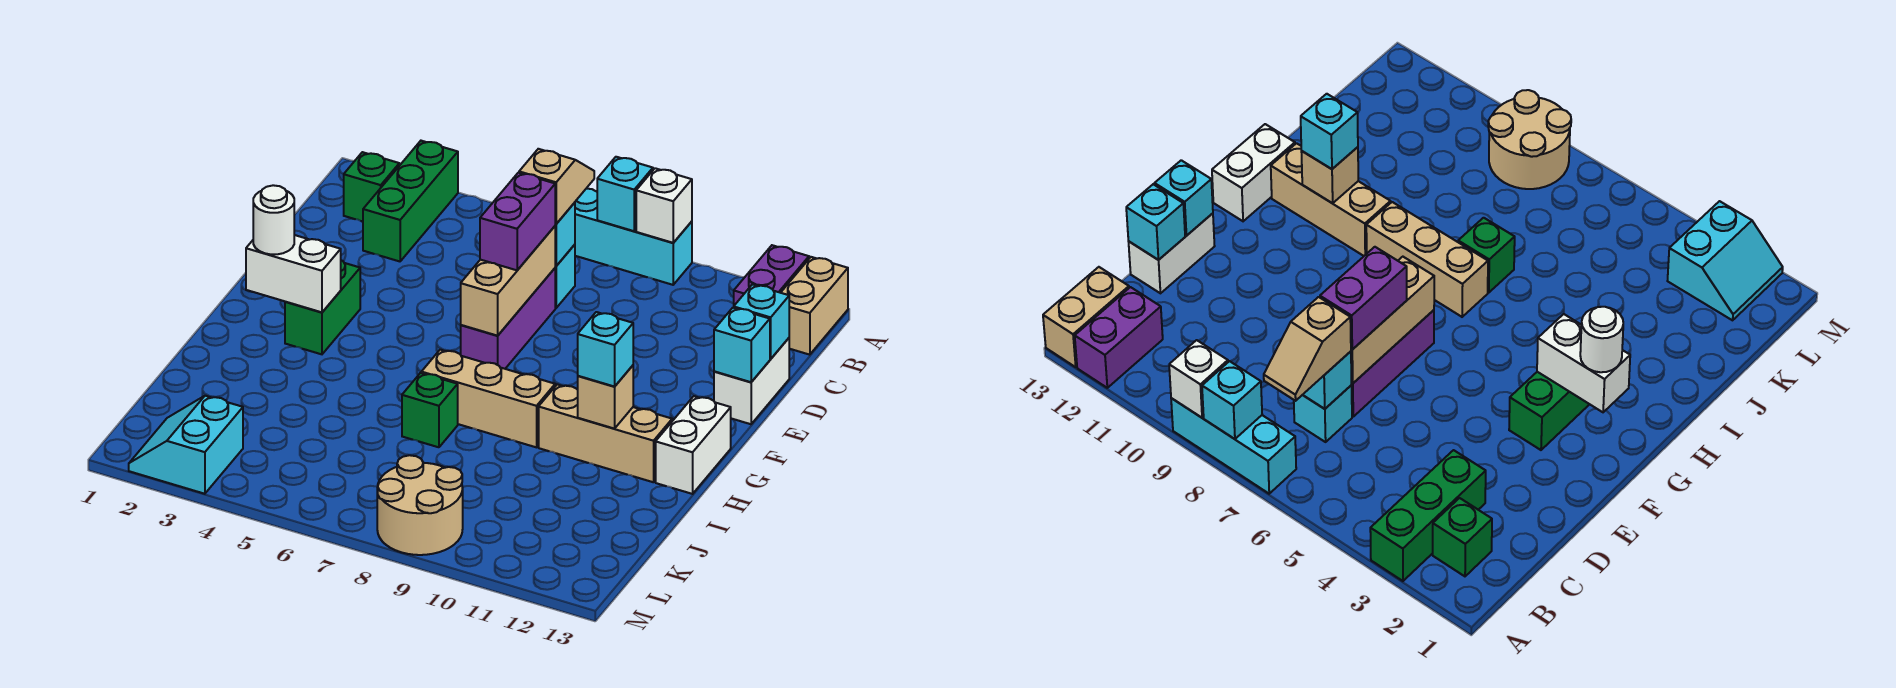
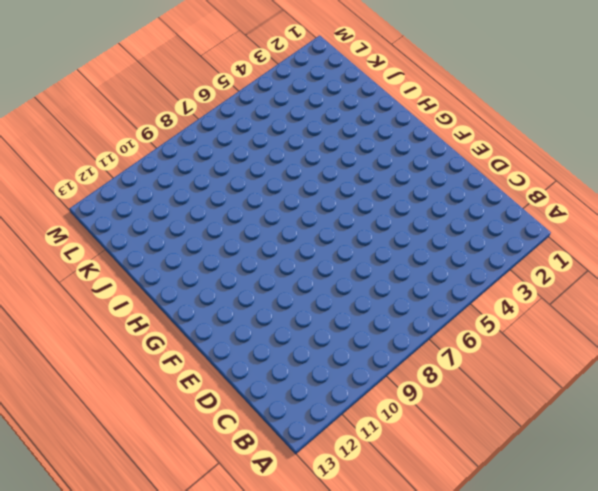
none -> green 1x3 brick [363,141,458,261]
none -> cyan 1x3 brick [575,189,692,285]
none -> purple 1x2 brick [734,245,809,305]

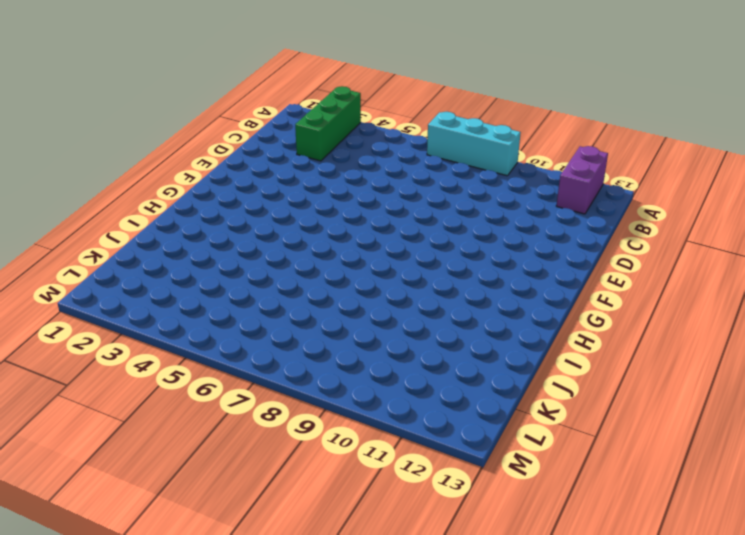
none -> tan 1x2 brick [781,257,848,355]
none -> green 1x1 brick [344,152,399,221]
none -> cyan 1x1 brick [555,245,575,308]

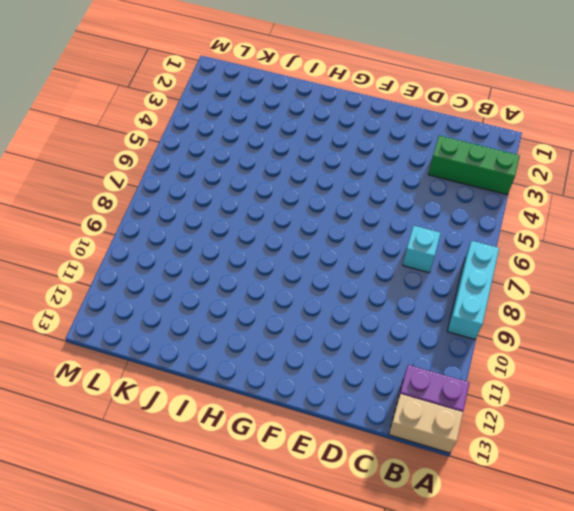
none -> green 1x1 brick [344,152,399,221]
none -> purple 1x3 brick [461,268,555,369]
none -> white 1x2 brick [714,338,789,424]

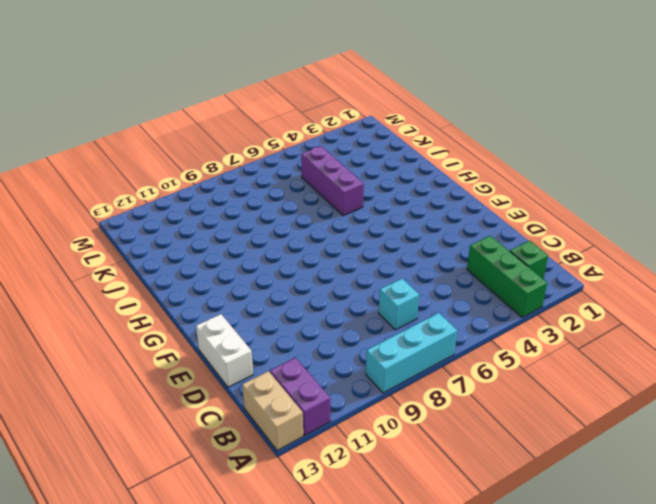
purple 1x3 brick [301,146,364,216] -> purple 1x3 brick moved to [461,268,555,369]
none -> green 1x2 brick [285,260,360,354]
none -> white 1x2 brick [656,396,731,494]
none -> tan 1x3 brick [421,350,555,447]

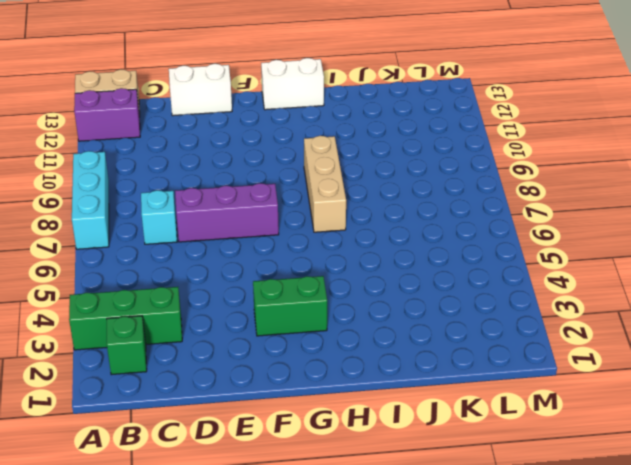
none -> tan 1x3 brick [539,384,672,482]
none -> green 1x1 brick [402,373,458,447]
none -> cyan 2x2 slope [129,396,243,494]

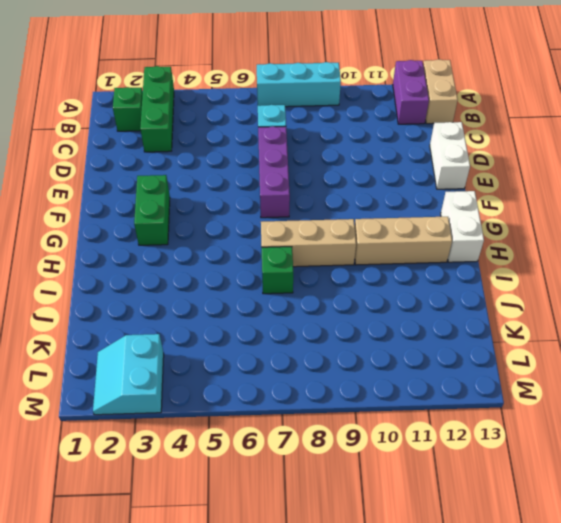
none -> tan 2x2 round brick [377,455,463,555]
none -> cyan 1x1 brick [597,157,653,231]
none -> white 1x1 brick [636,168,692,243]

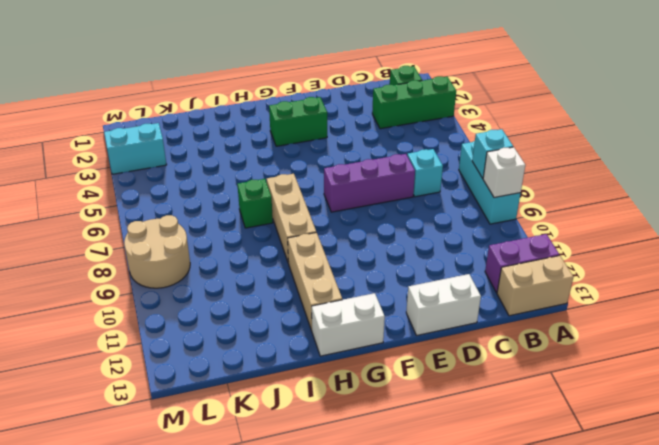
none -> cyan 1x1 brick [555,203,575,266]
none -> tan 1x3 brick [461,226,555,336]
none -> cyan 1x1 brick [734,284,789,359]

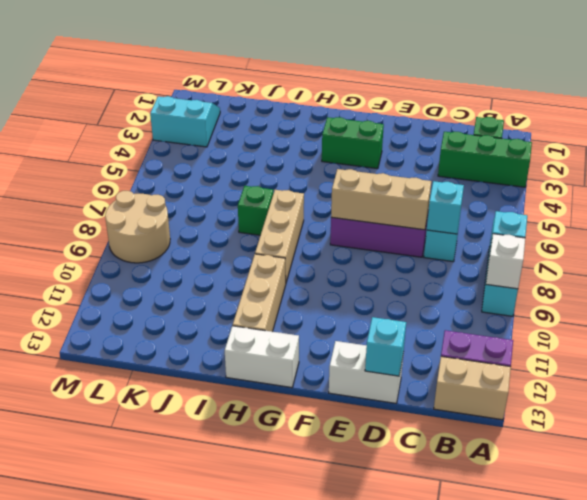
none -> cyan 1x1 brick [714,308,770,382]
none -> white 1x2 brick [246,235,341,312]
none -> tan 1x1 brick [578,366,633,429]

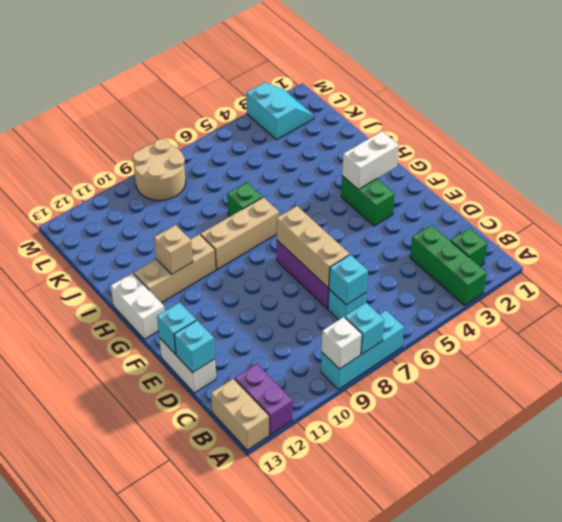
none -> tan 1x2 slope [519,149,594,224]
none -> purple 1x2 brick [480,173,555,270]
none -> white 1x1 round brick [253,185,294,254]

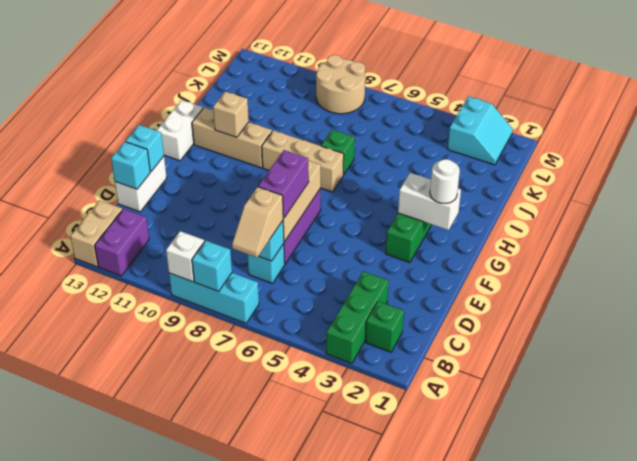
none -> cyan 1x1 brick [578,312,633,387]

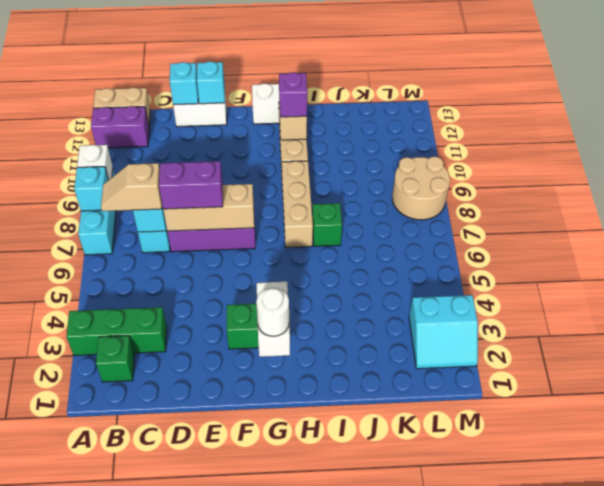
purple 1x1 brick [279,72,307,117] -> cyan 1x1 brick [578,312,633,387]

